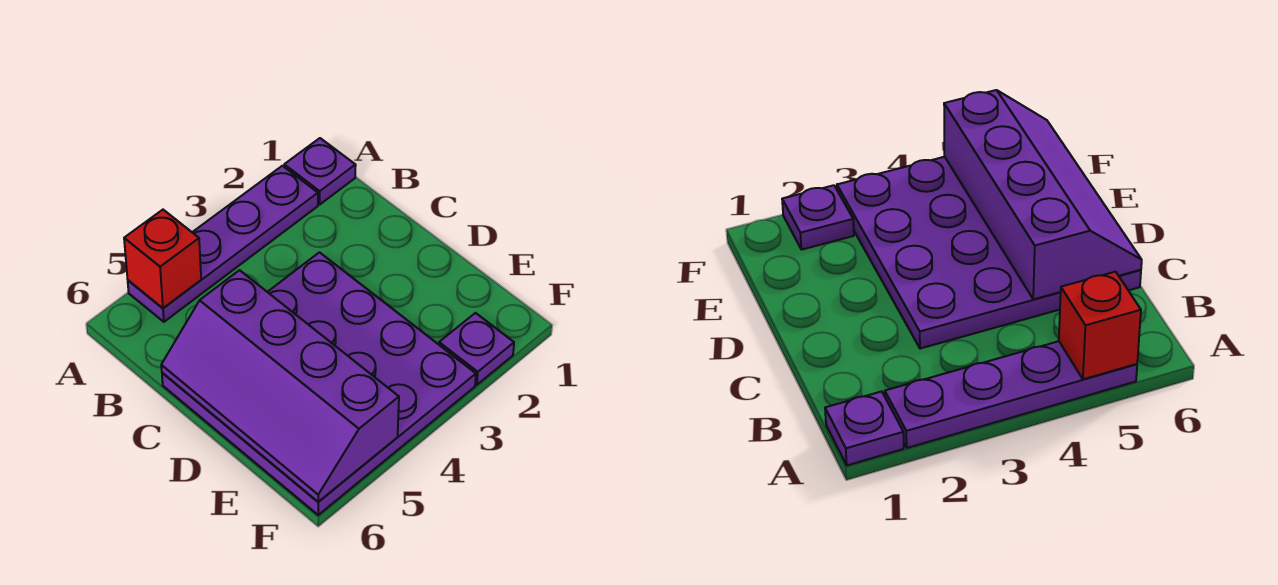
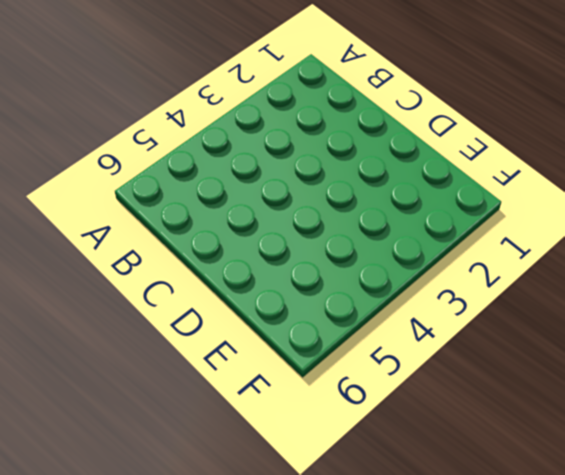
none -> purple 1x1 plate [284,138,356,204]
none -> purple 1x4 plate [128,166,318,322]

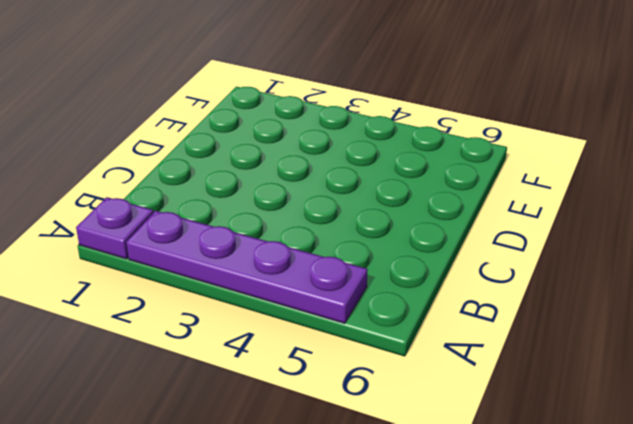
none -> purple 4x4 plate [162,252,476,515]
none -> purple 1x1 plate [439,313,514,385]

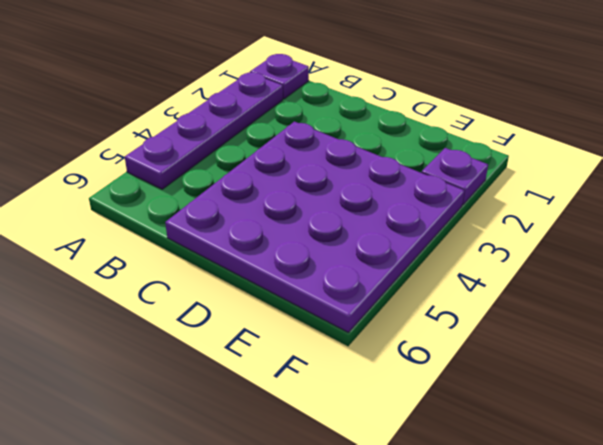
none -> red 1x1 brick [124,210,201,308]
none -> purple 2x4 slope [161,270,399,502]

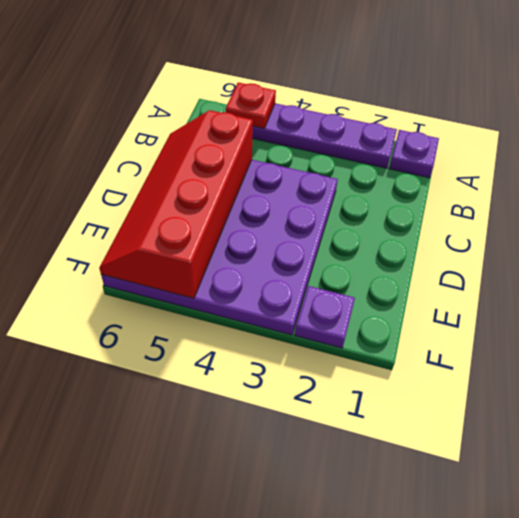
red 1x1 plate [226,82,276,128] -> red 1x1 brick [124,210,201,308]
red 2x4 slope [99,110,253,298] -> purple 2x4 slope [161,270,399,502]

